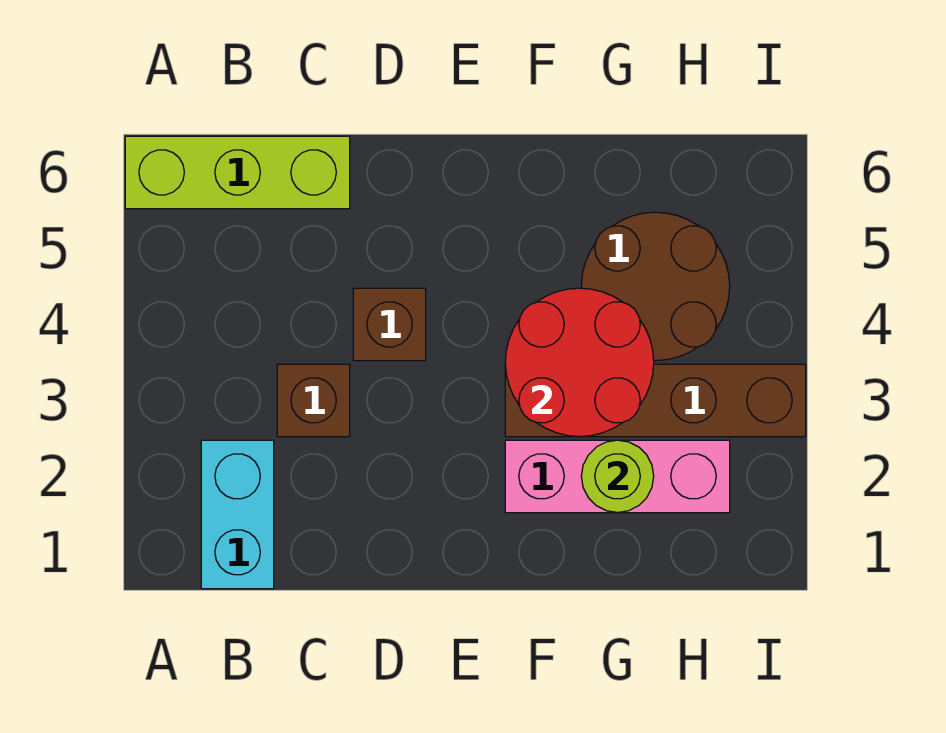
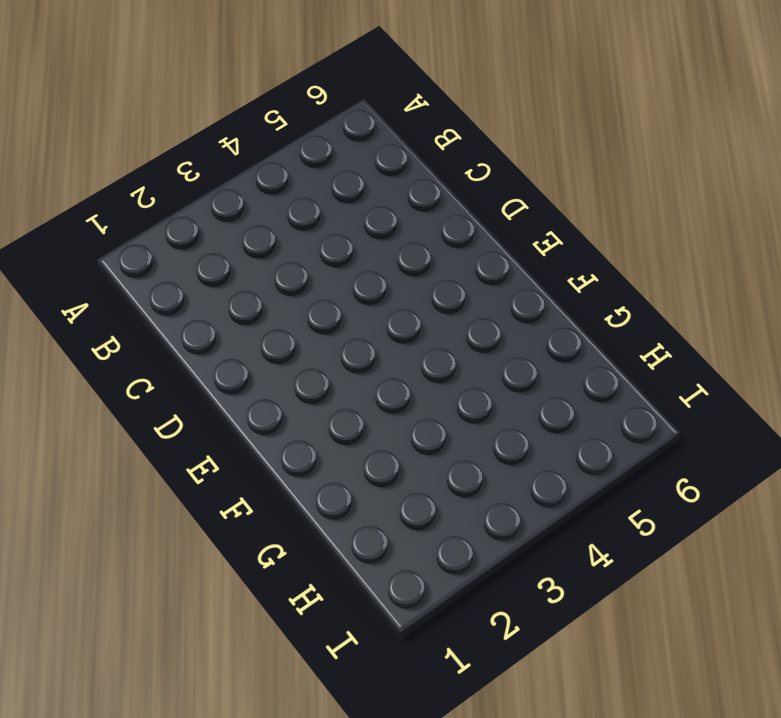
none -> lime 1x3 brick [125,136,350,209]
none -> cyan 1x2 brick [201,440,274,589]

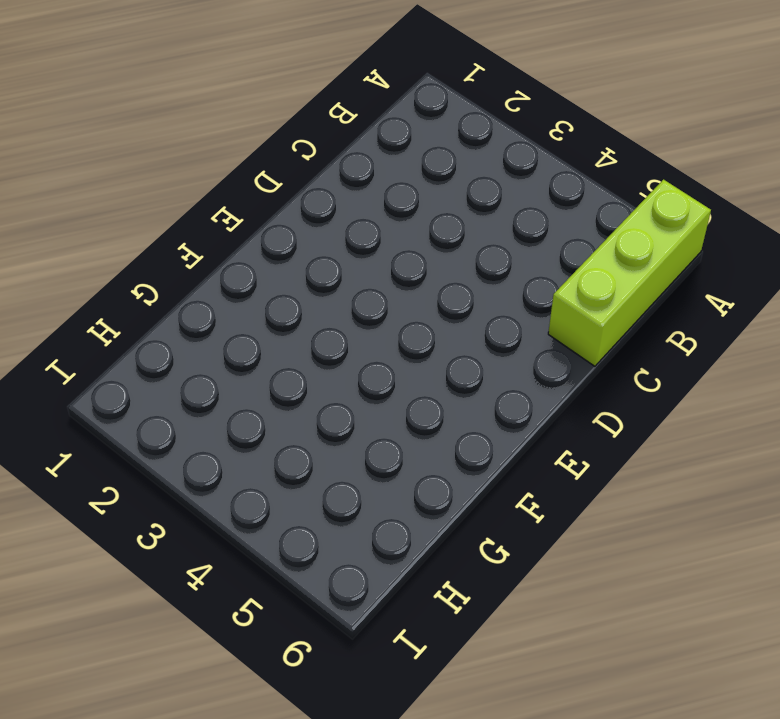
none -> cyan 1x2 brick [201,440,274,589]
none -> brown 1x1 brick [277,364,350,437]

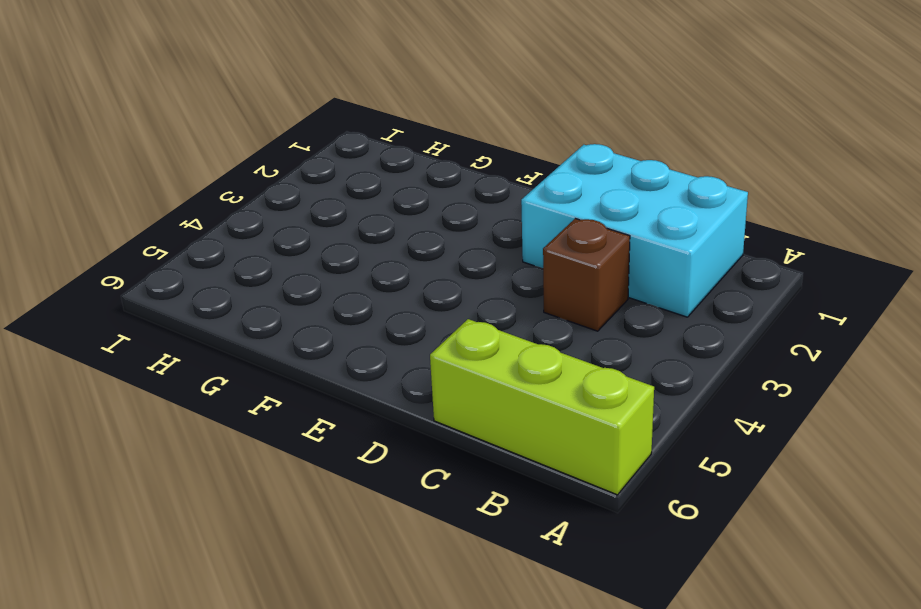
cyan 2x3 brick [521,144,748,317] -> cyan 1x2 brick [201,440,274,589]
none -> brown 1x1 brick [353,288,426,361]
none -> pink 1x3 brick [505,440,730,513]

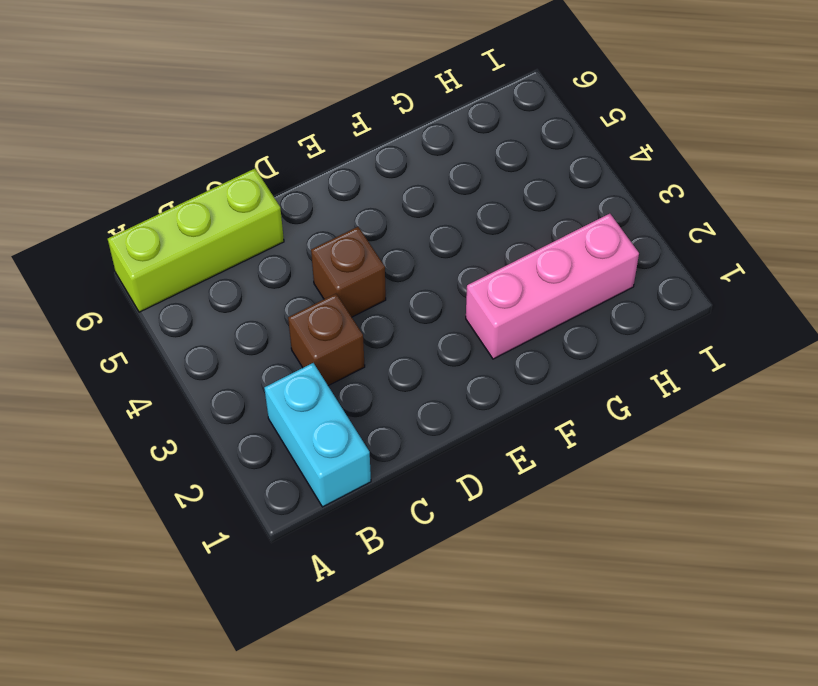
none -> brown 1x4 brick [505,364,806,437]
none -> brown 2x2 round brick [581,212,730,361]

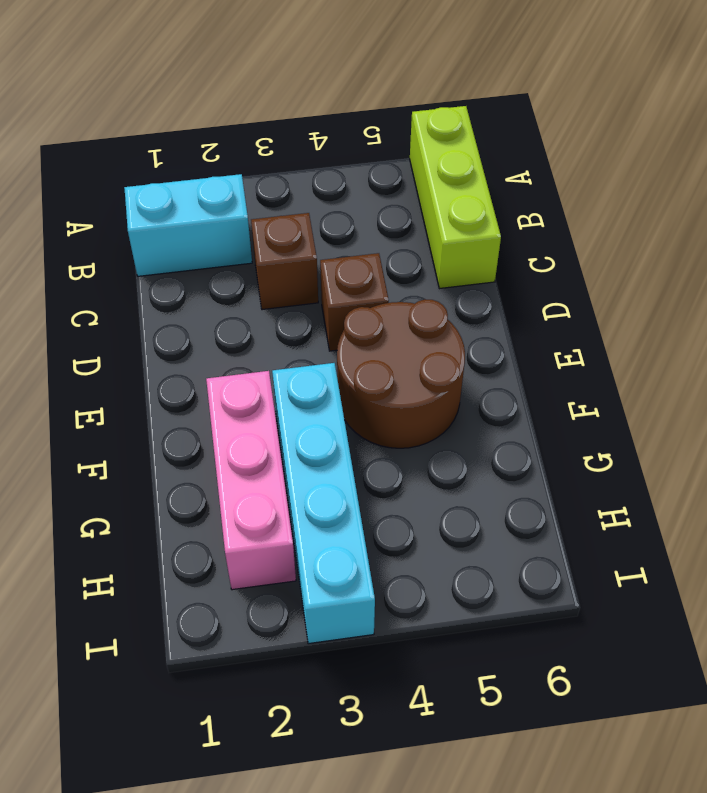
brown 2x2 round brick [337,300,465,448] -> brown 2x2 round brick moved to [581,212,730,361]
cyan 1x4 brick [272,363,375,644] -> brown 1x4 brick [505,364,806,437]
none -> red 2x2 round brick [505,288,654,437]
none -> lime 1x1 round brick [581,440,654,513]

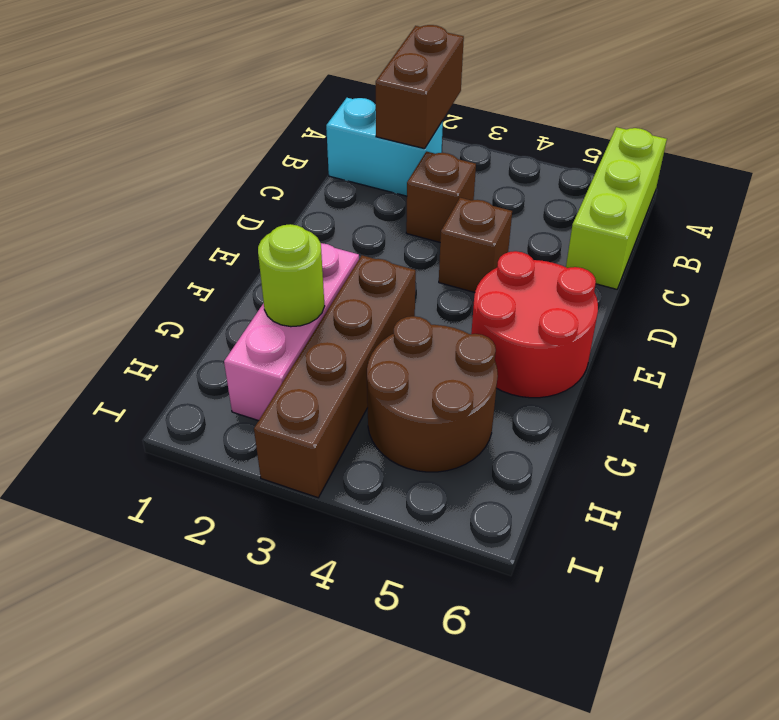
brown 1x2 brick [376,25,464,149] -> none
red 2x2 round brick [471,251,598,398] -> red 2x2 round brick moved to [505,288,654,437]

